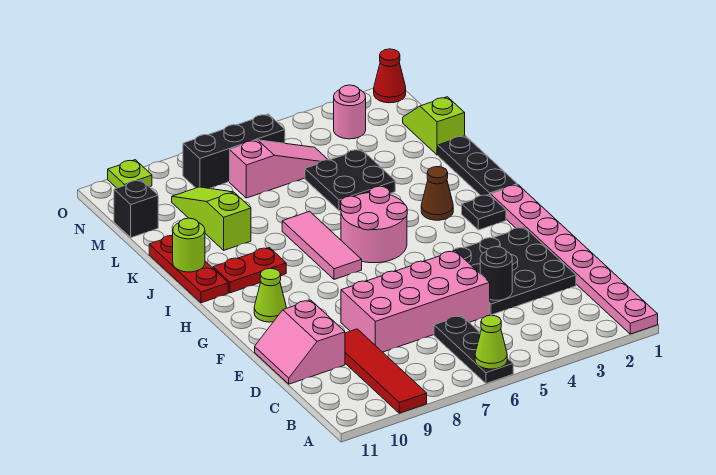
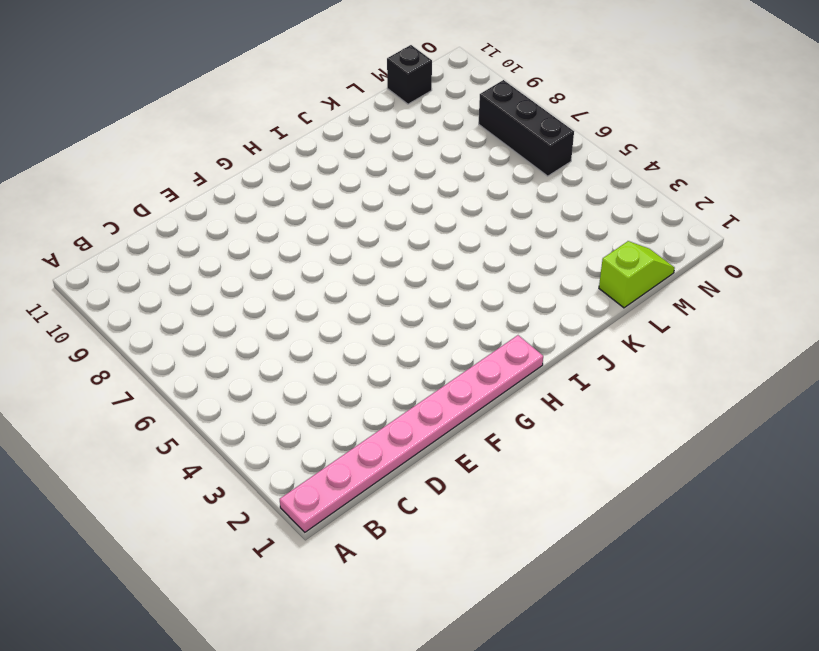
none -> black 1x3 plate [434,316,513,383]
none -> red 1x4 tile [345,329,427,413]
none -> black 3x3 plate [452,227,576,315]

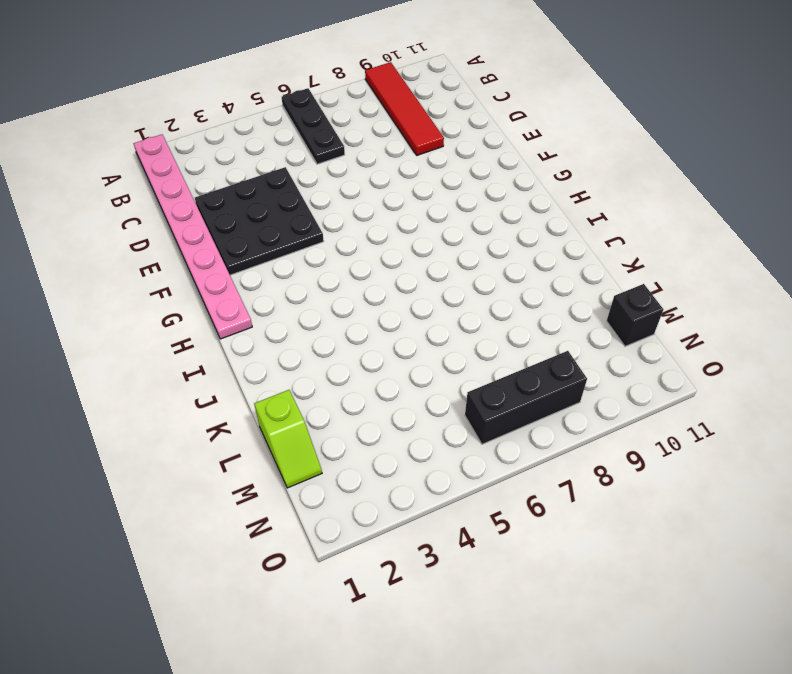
none -> pink 2x4 brick [341,251,490,352]
none -> pink 2x2 slope [255,300,345,384]
none -> lime 1x1 cone [254,268,286,322]

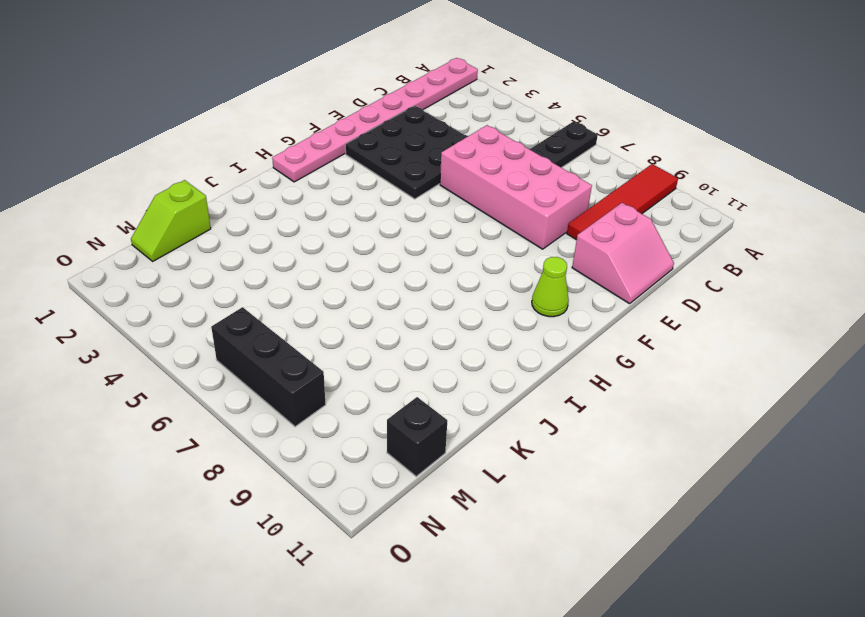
none -> black 1x1 plate [462,195,506,230]
none -> pink 2x2 round brick [341,186,407,263]
none -> pink 1x3 tile [282,211,362,279]

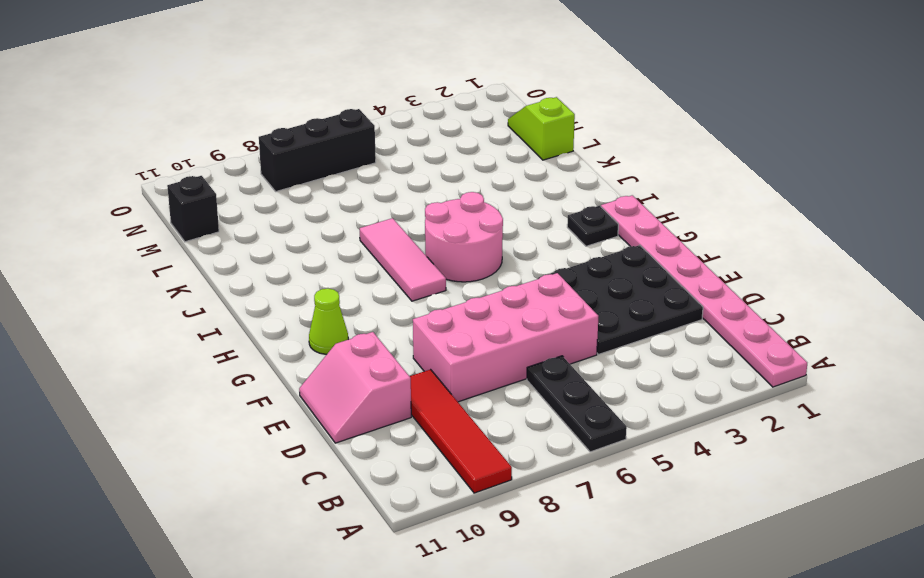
none -> black 1x3 plate [438,136,517,196]
none -> brown 1x1 cone [421,167,453,220]
none -> red 1x2 plate [213,248,286,293]

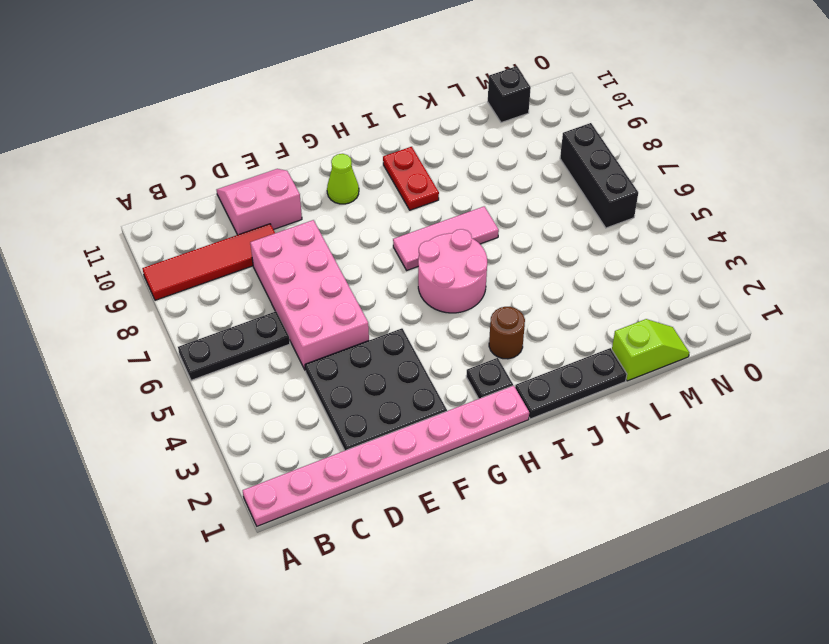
brown 1x1 round brick [489,307,525,359] -> brown 1x1 cone [421,167,453,220]
none -> red 1x3 plate [149,236,228,303]
none -> black 2x2 plate [305,149,395,211]
none -> lime 1x3 slope [172,187,251,250]

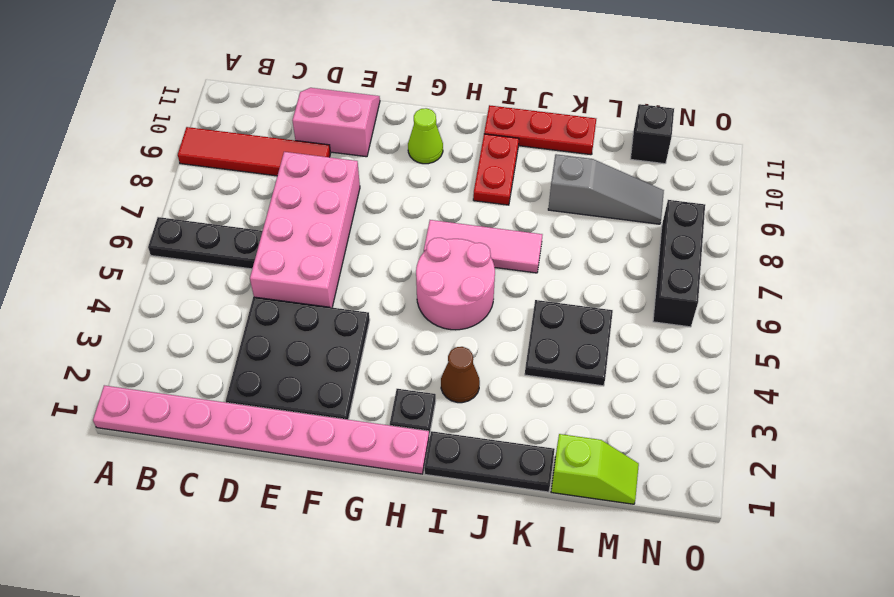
grey 1x3 slope [548,154,664,224] -> lime 1x3 slope [172,187,251,250]
none -> pink 1x3 slope [230,140,328,198]
none -> pink 1x1 round brick [334,85,366,139]
none -> red 1x1 cone [374,49,406,103]

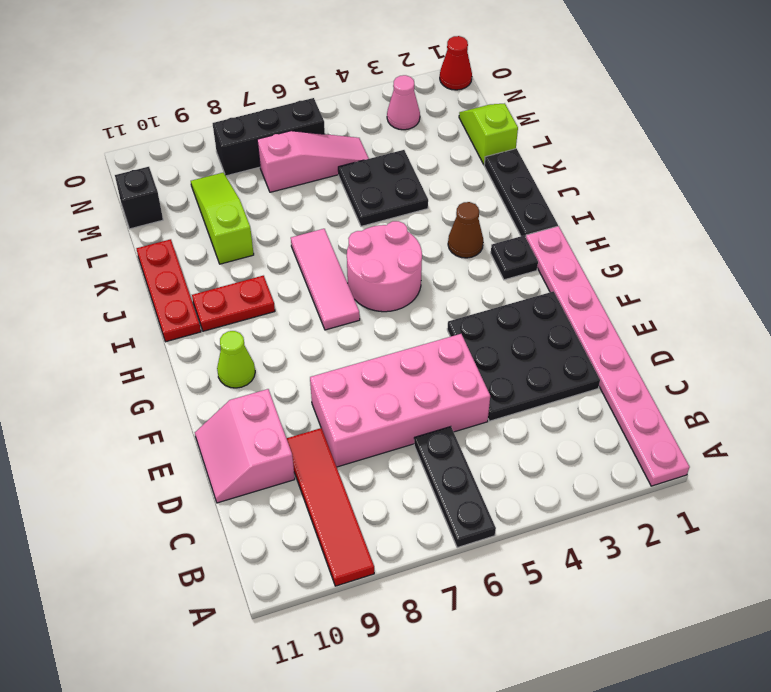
pink 1x1 cone [387,75,420,130] -> pink 1x1 round brick [334,85,366,139]
none -> lime 1x1 plate [108,160,152,188]
none -> lime 1x1 cone [475,315,507,369]
none -> black 1x1 round brick [480,247,512,300]

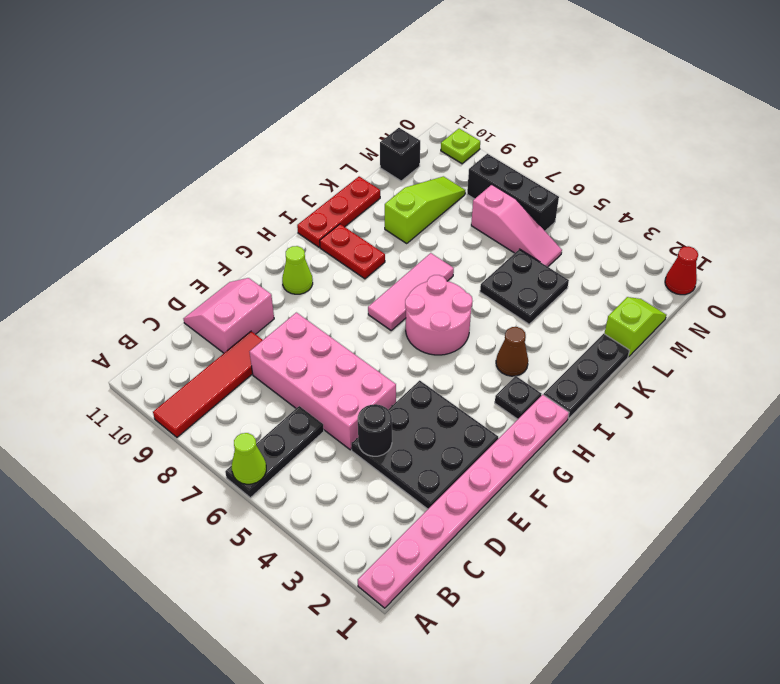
none -> pink 1x1 round brick [334,85,366,139]
none -> lime 1x1 round brick [173,218,205,272]

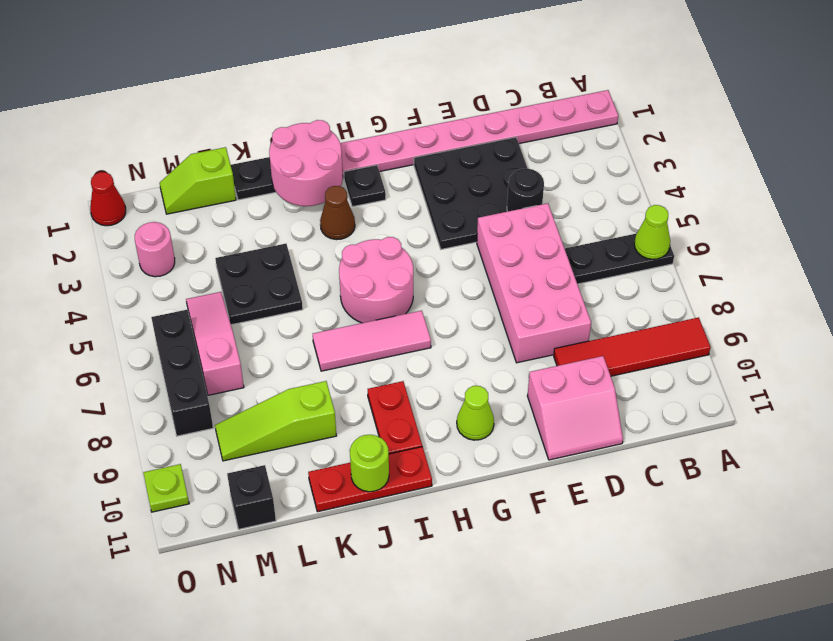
pink 2x2 round brick [269,120,343,206] -> none

